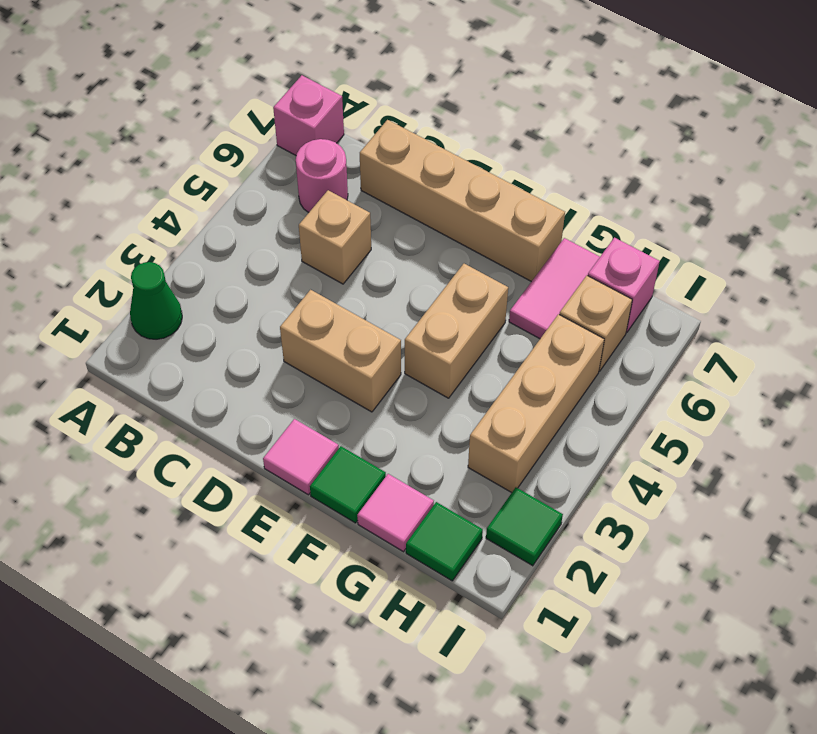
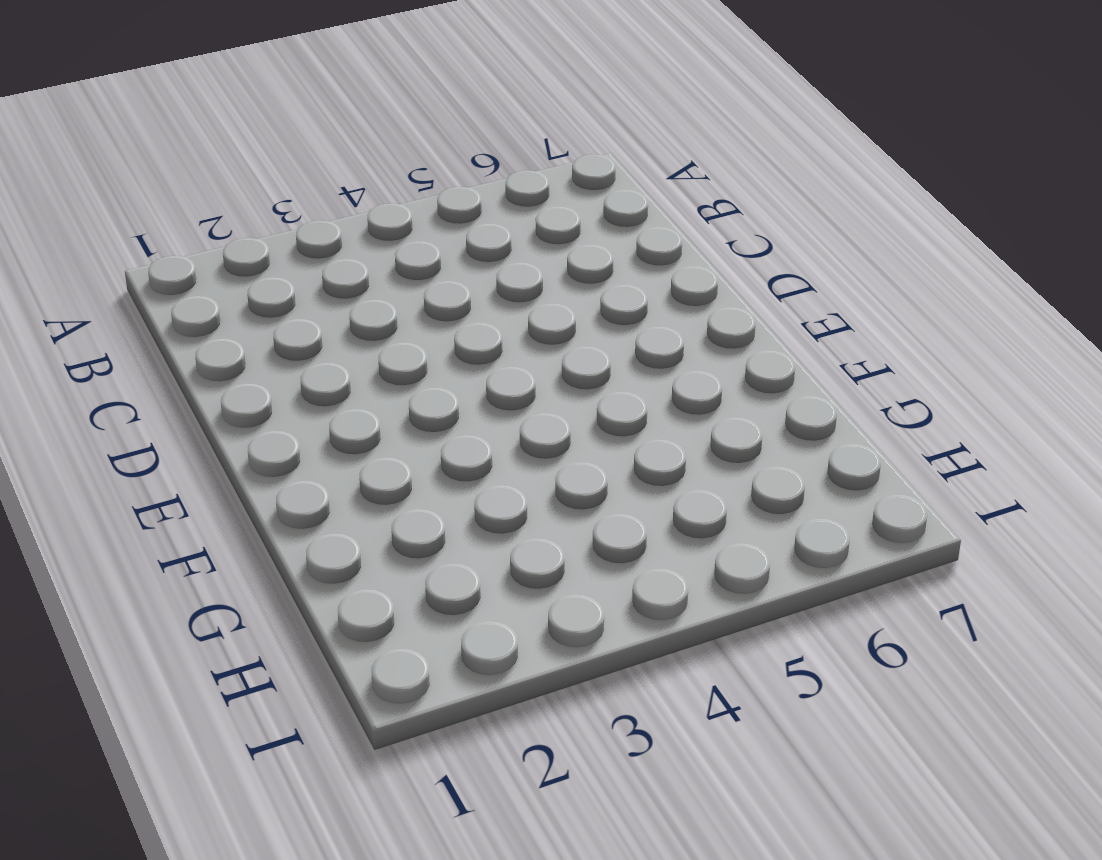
none -> green 1x1 cone [130,262,182,339]
none -> pink 1x1 brick [273,75,344,155]
none -> pink 1x1 round brick [296,139,348,213]

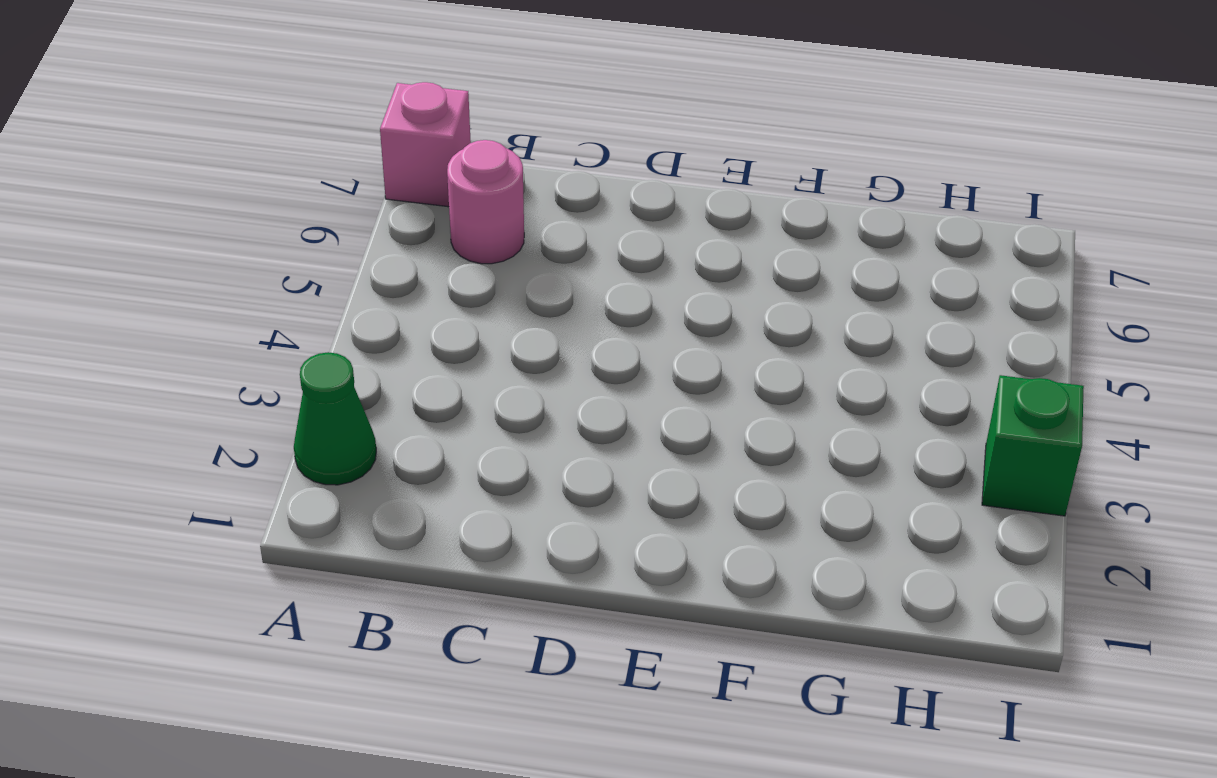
green 1x1 brick [982,375,1084,516] -> none
none -> tan 1x1 brick [299,190,371,284]
none -> tan 1x4 brick [360,120,565,282]
none -> tan 1x2 brick [280,290,401,412]

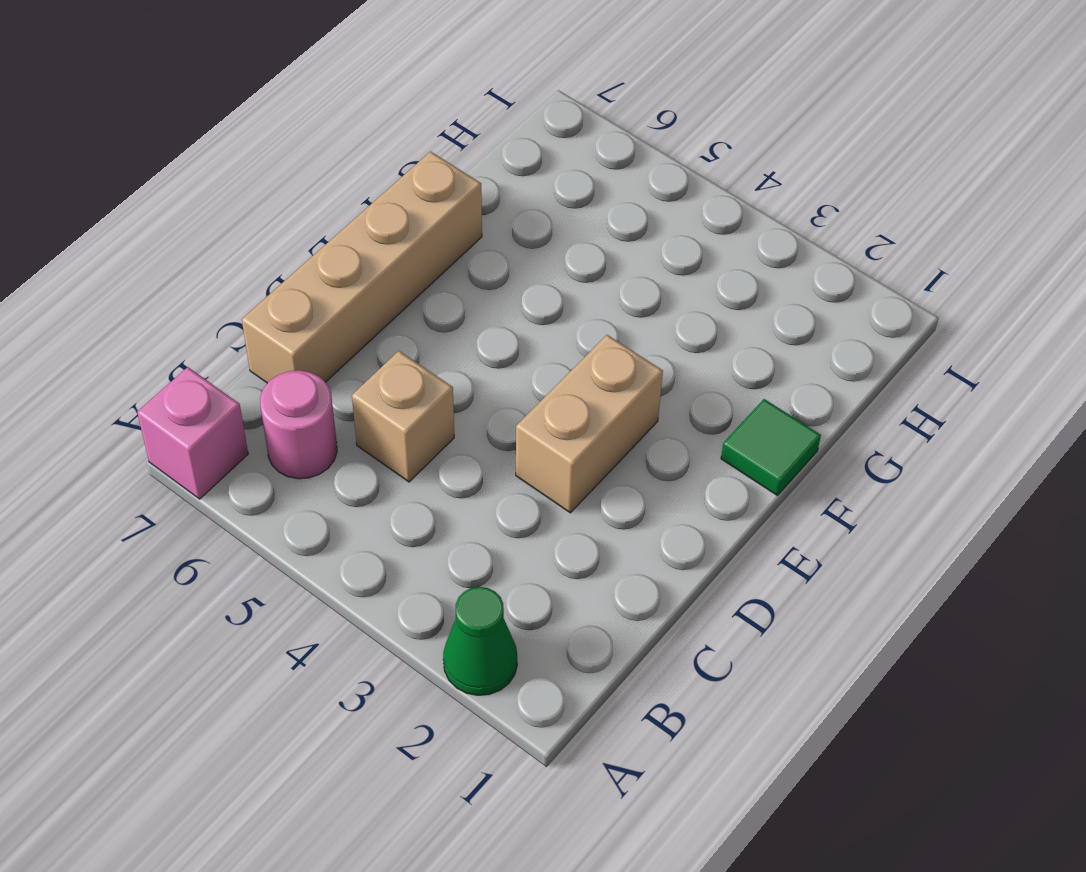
none -> pink 1x1 tile [263,419,339,495]
none -> tan 1x2 brick [405,264,508,398]
none -> pink 1x1 tile [357,474,434,552]

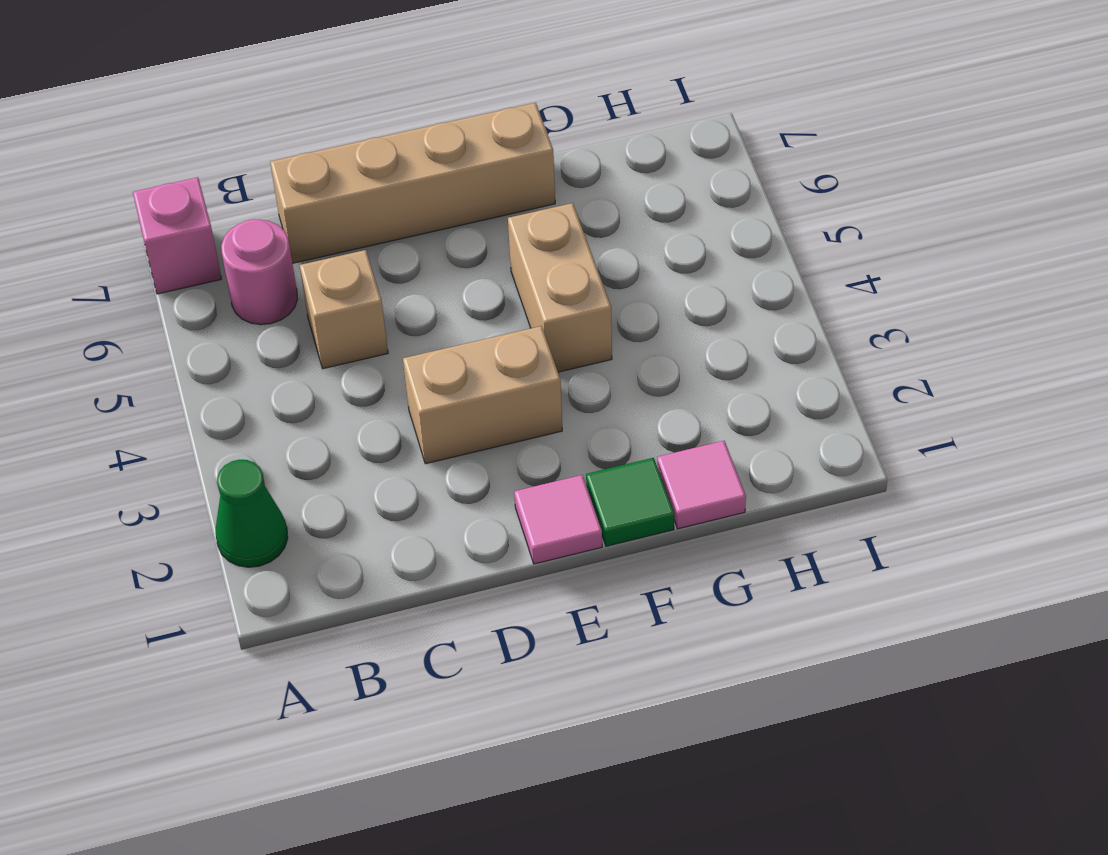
none -> pink 1x2 tile [509,238,600,339]
none -> green 1x1 tile [406,502,483,581]
none -> tan 1x3 brick [468,314,604,493]

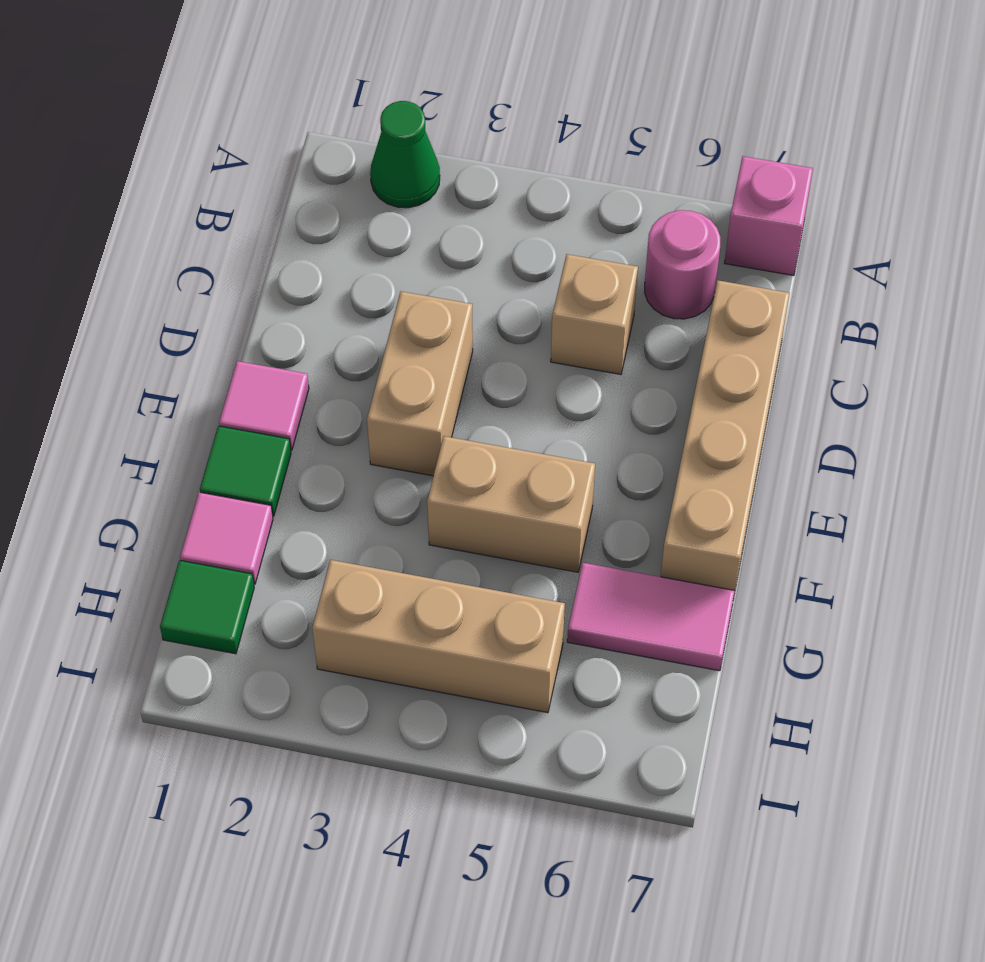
none -> tan 1x1 brick [559,275,632,371]
none -> pink 1x1 brick [588,238,660,332]
none -> green 1x1 tile [486,487,563,566]

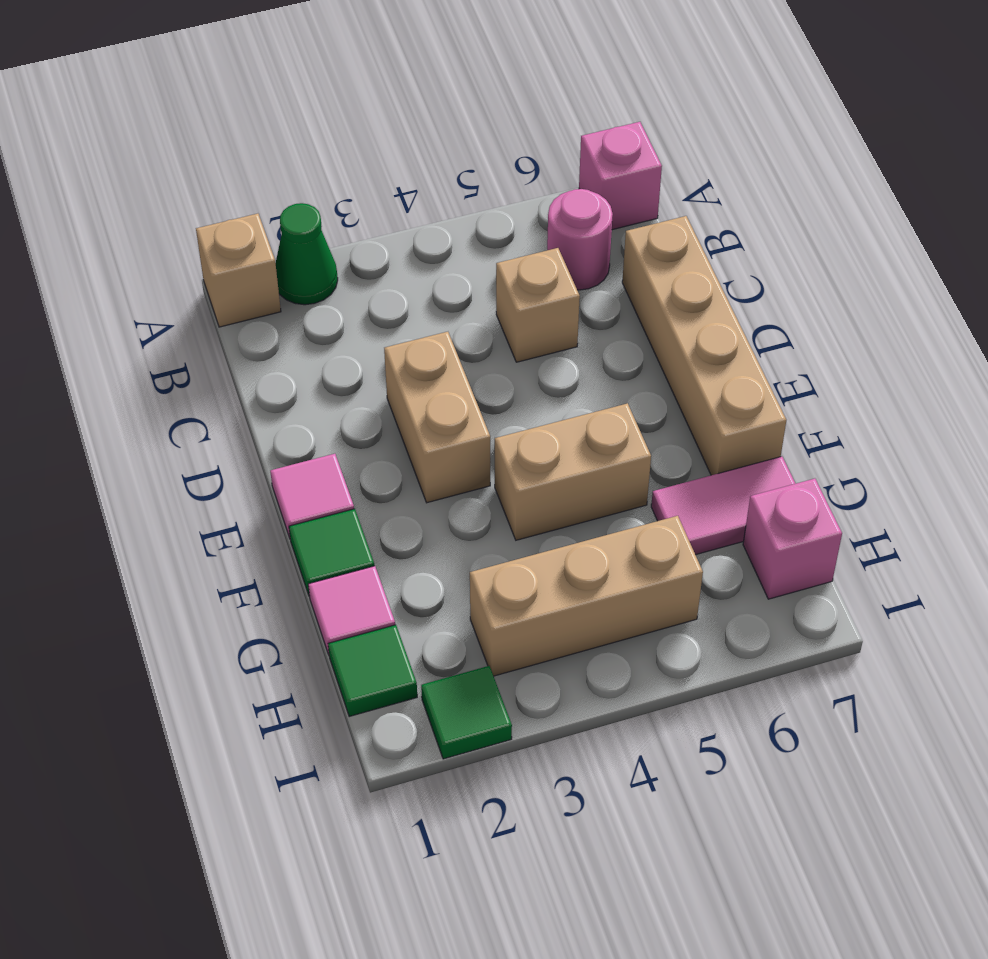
tan 1x1 brick [196,214,281,327] -> tan 1x1 brick moved to [559,275,632,371]

